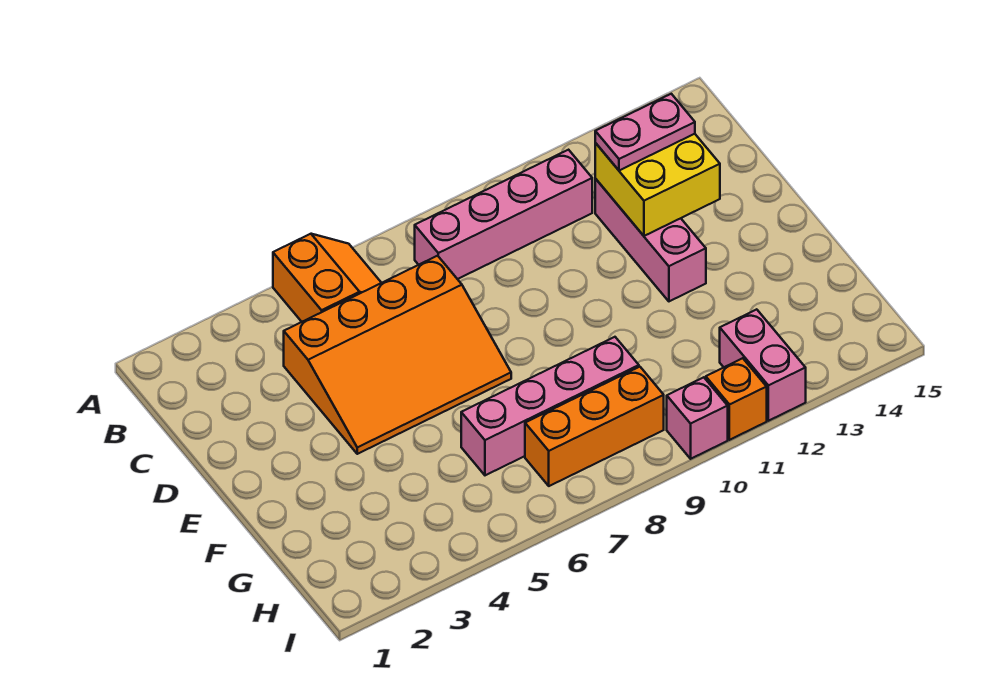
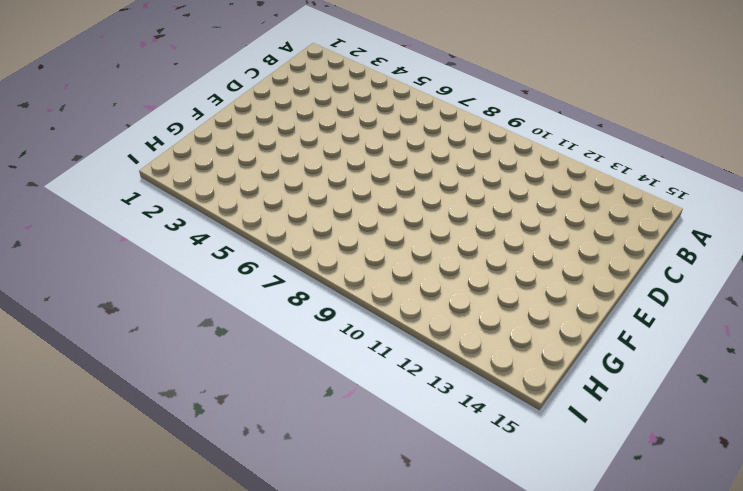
none -> orange 2x2 slope [273,234,381,322]
none -> pink 1x4 brick [415,150,592,279]

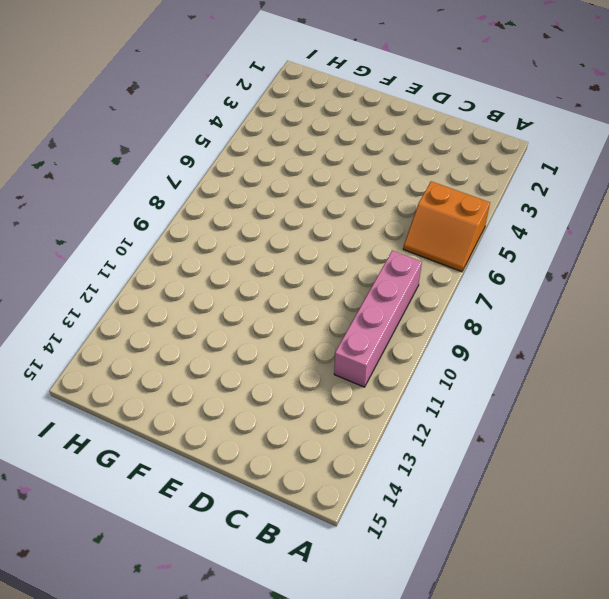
none -> orange 3x4 slope [284,256,511,454]
none -> pink 1x3 brick [595,179,706,301]

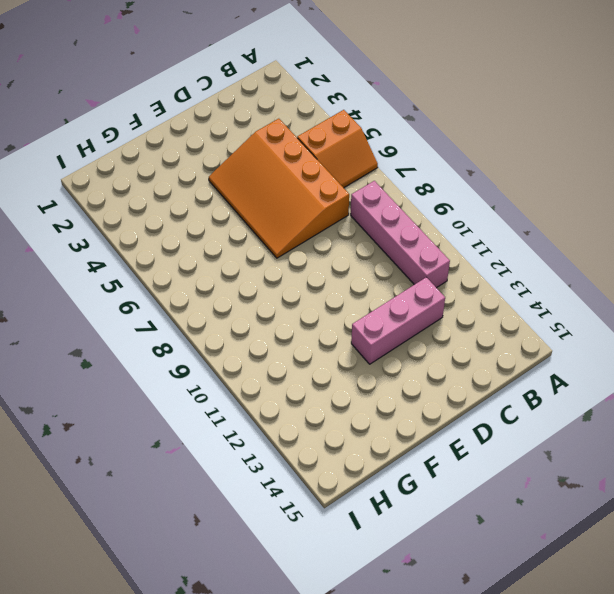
none -> pink 1x4 brick [461,337,639,475]
none -> orange 1x3 brick [525,367,664,486]

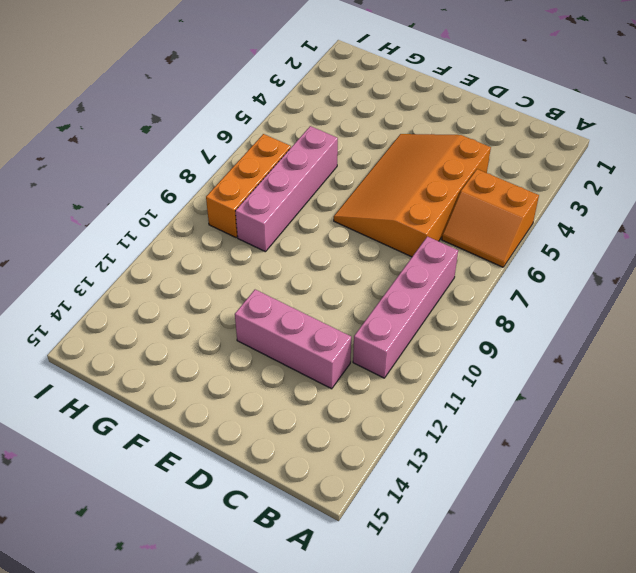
none -> pink 1x2 brick [720,309,806,421]
none -> pink 1x1 brick [667,377,728,459]

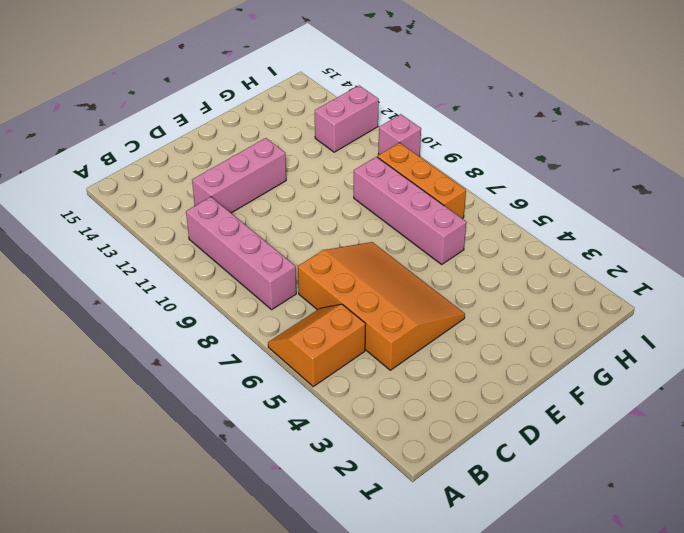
none -> orange 1x1 brick [706,358,767,440]
none -> yellow 2x2 brick [595,134,720,236]

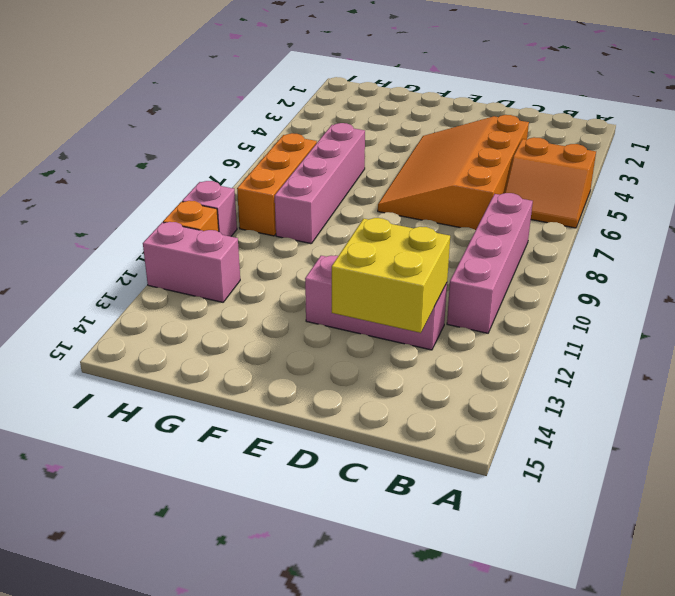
none -> pink 1x2 plate [595,94,695,170]

